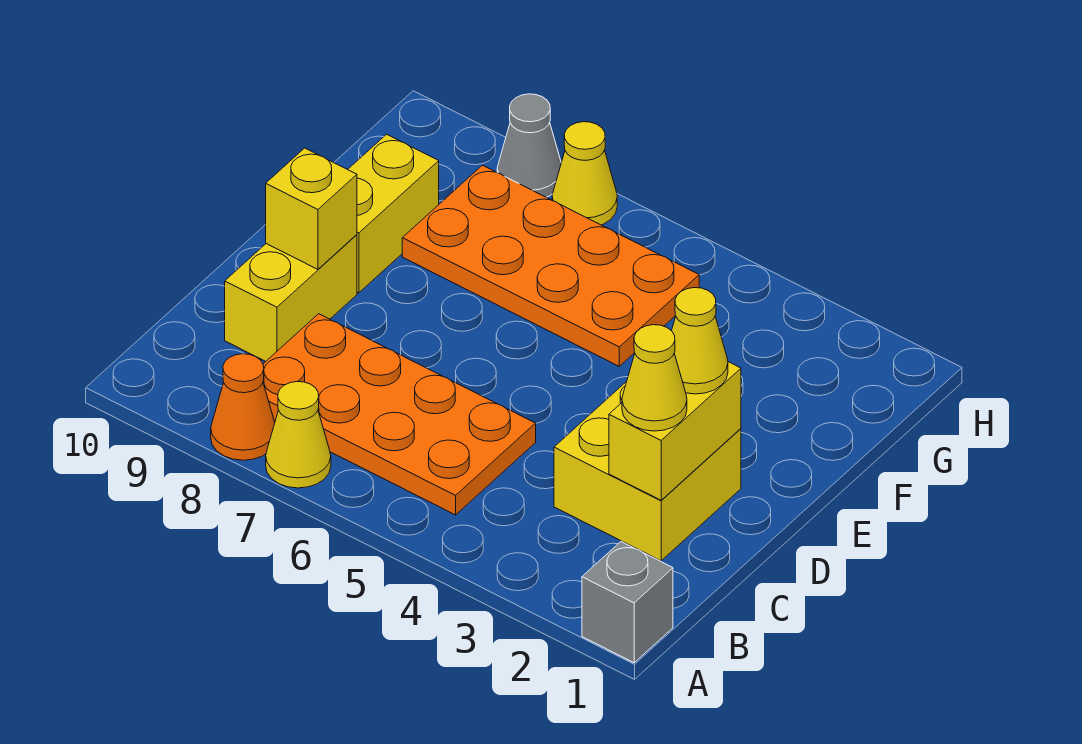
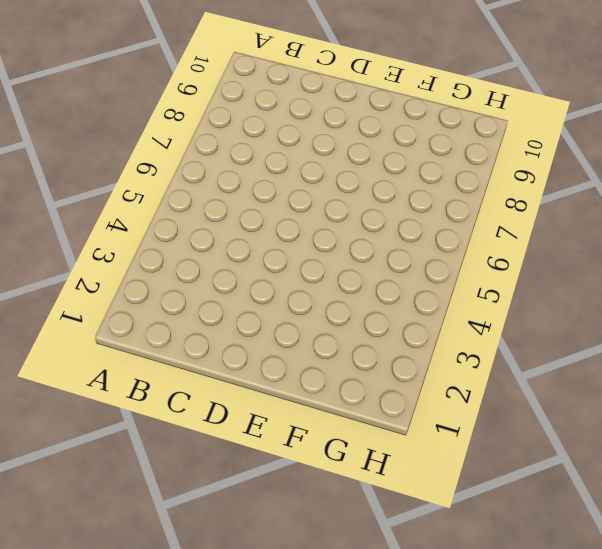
none -> grey 1x1 brick [582,542,673,663]
none -> yellow 1x1 cone [266,382,331,488]
none -> orange 1x1 cone [211,354,275,460]

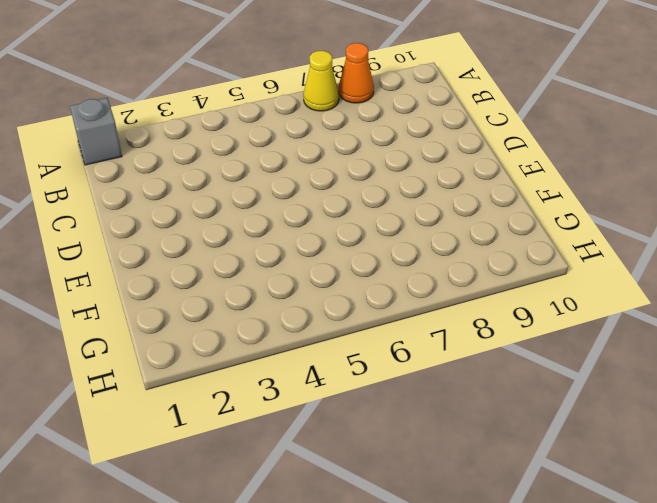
none -> orange 2x4 plate [263,314,536,515]
none -> yellow 2x2 brick [554,381,741,561]
none -> yellow 1x2 brick [225,235,357,362]

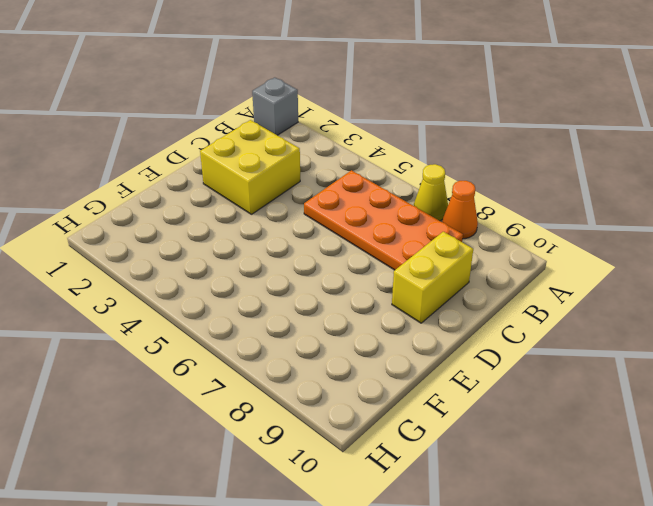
none -> yellow 1x2 brick [348,134,439,293]
none -> orange 2x4 plate [402,165,699,366]
none -> yellow 1x1 cone [552,122,617,225]

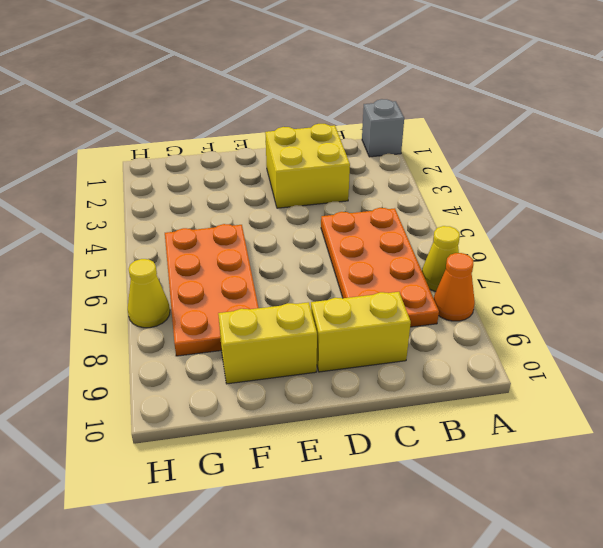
none -> grey 1x1 cone [497,94,561,197]
none -> yellow 1x2 brick [609,362,741,500]
none -> yellow 1x1 brick [266,148,357,269]

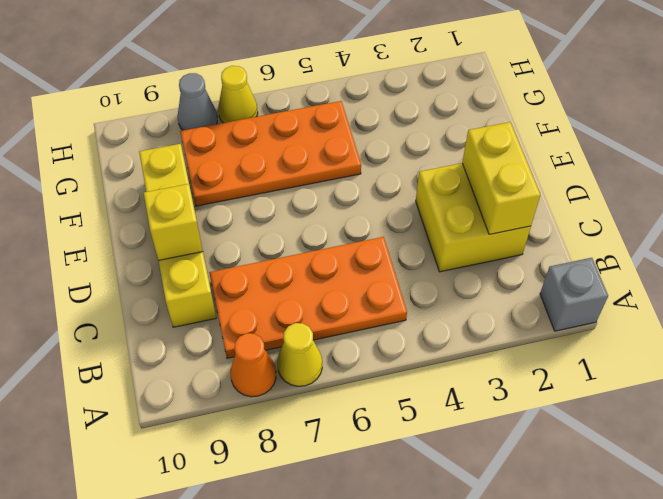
none -> yellow 1x1 cone [622,325,687,431]
none -> yellow 1x1 cone [672,288,728,394]

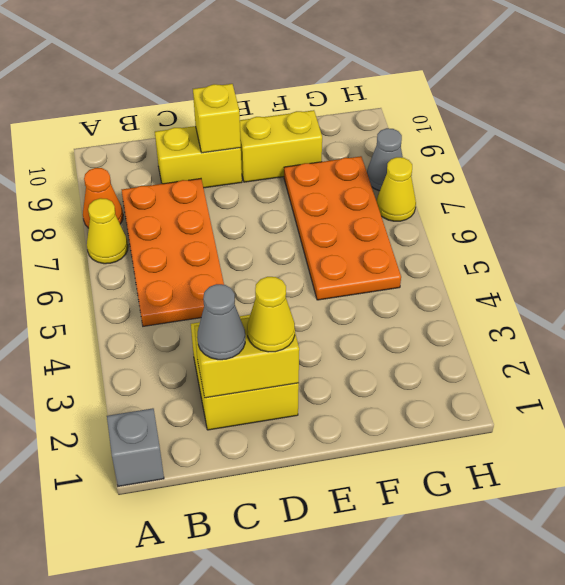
grey 1x1 cone [197,284,245,360] -> yellow 1x1 cone [622,325,687,431]

